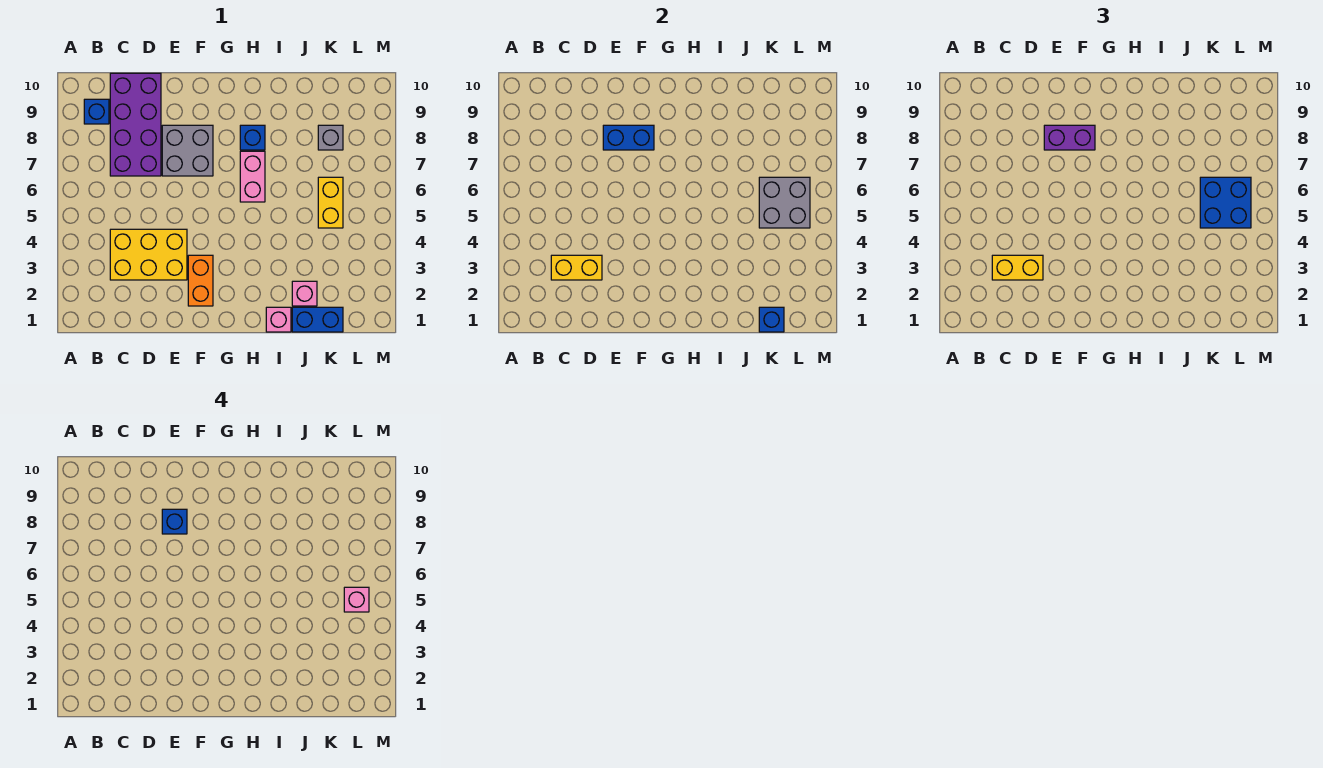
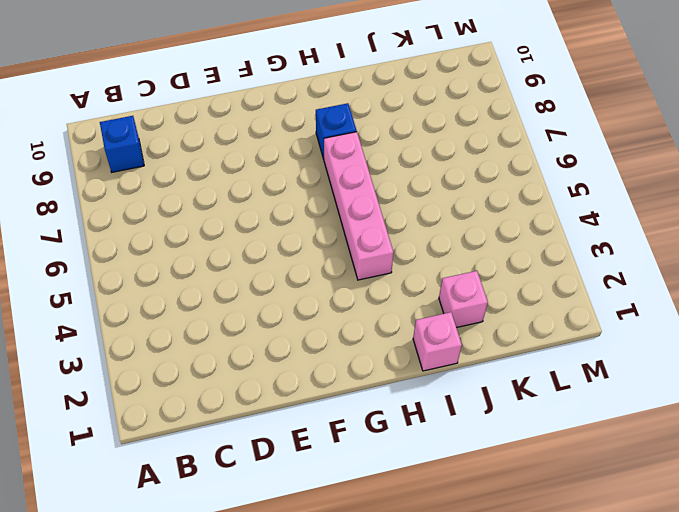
pink 1x4 brick [324,132,393,280] -> pink 1x2 brick [240,151,265,202]
none -> yellow 2x3 brick [110,229,187,280]
none -> purple 2x4 brick [110,73,161,176]
none -> grey 2x2 brick [162,125,213,176]

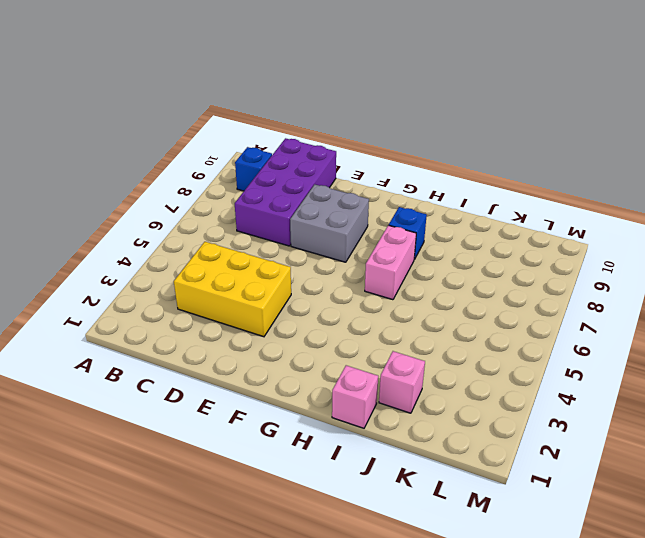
none -> orange 1x2 brick [188,255,213,306]
none -> blue 1x2 brick [292,307,343,332]
none -> yellow 1x2 brick [318,177,343,228]

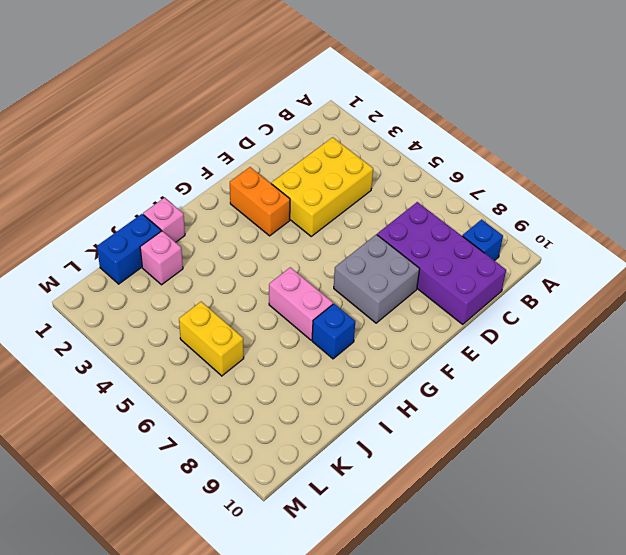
none -> grey 1x1 brick [318,125,343,150]
none -> yellow 1x2 brick [551,255,602,280]
none -> blue 1x2 brick [603,125,654,150]

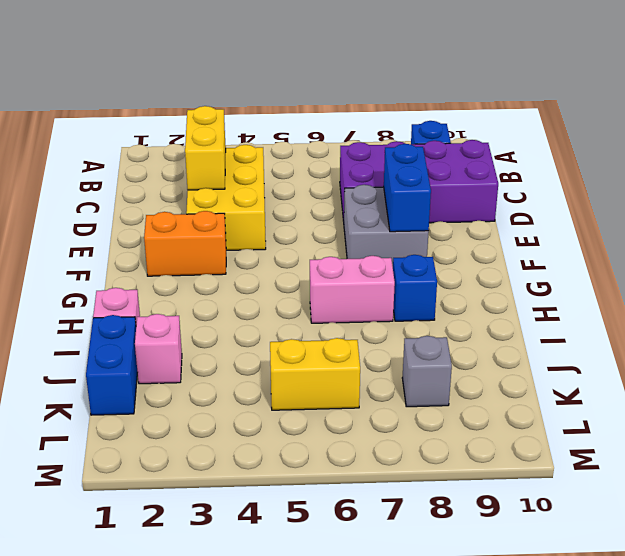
none -> blue 1x1 brick [759,307,784,332]
none -> grey 2x2 brick [759,177,810,228]
none -> yellow 1x2 brick [992,255,1043,280]

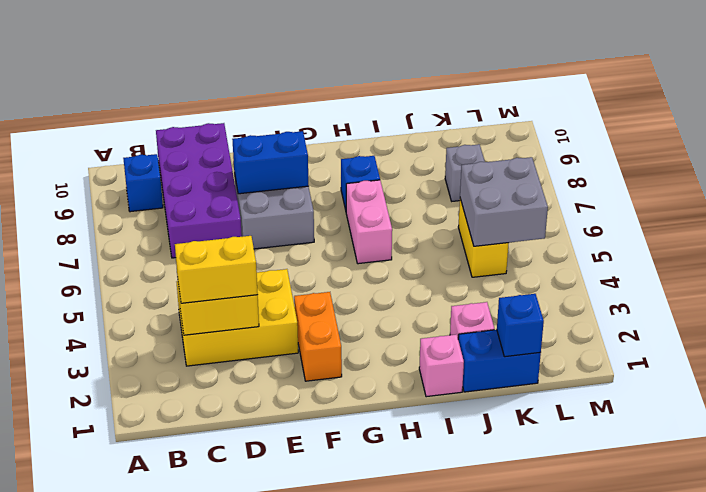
none -> purple 1x2 brick [1044,125,1095,150]
none -> blue 2x2 brick [1200,177,1251,228]
none -> blue 1x1 brick [162,509,187,534]

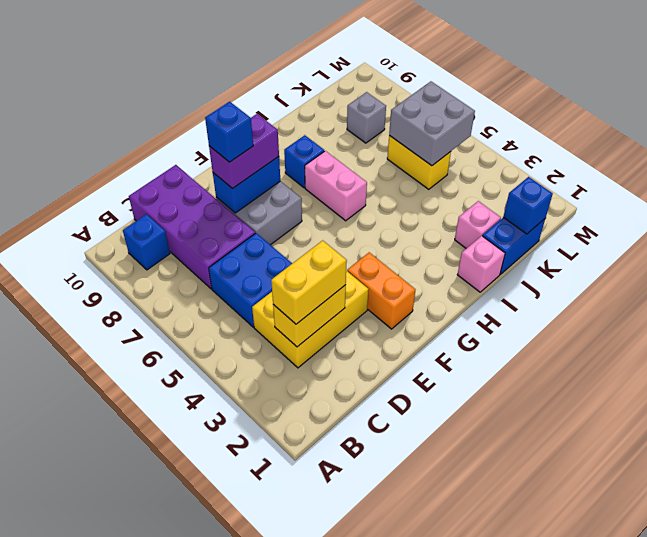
blue 2x2 brick [209,233,292,327] -> blue 2x2 brick moved to [1200,177,1251,228]
none -> pink 1x1 brick [344,587,369,612]

